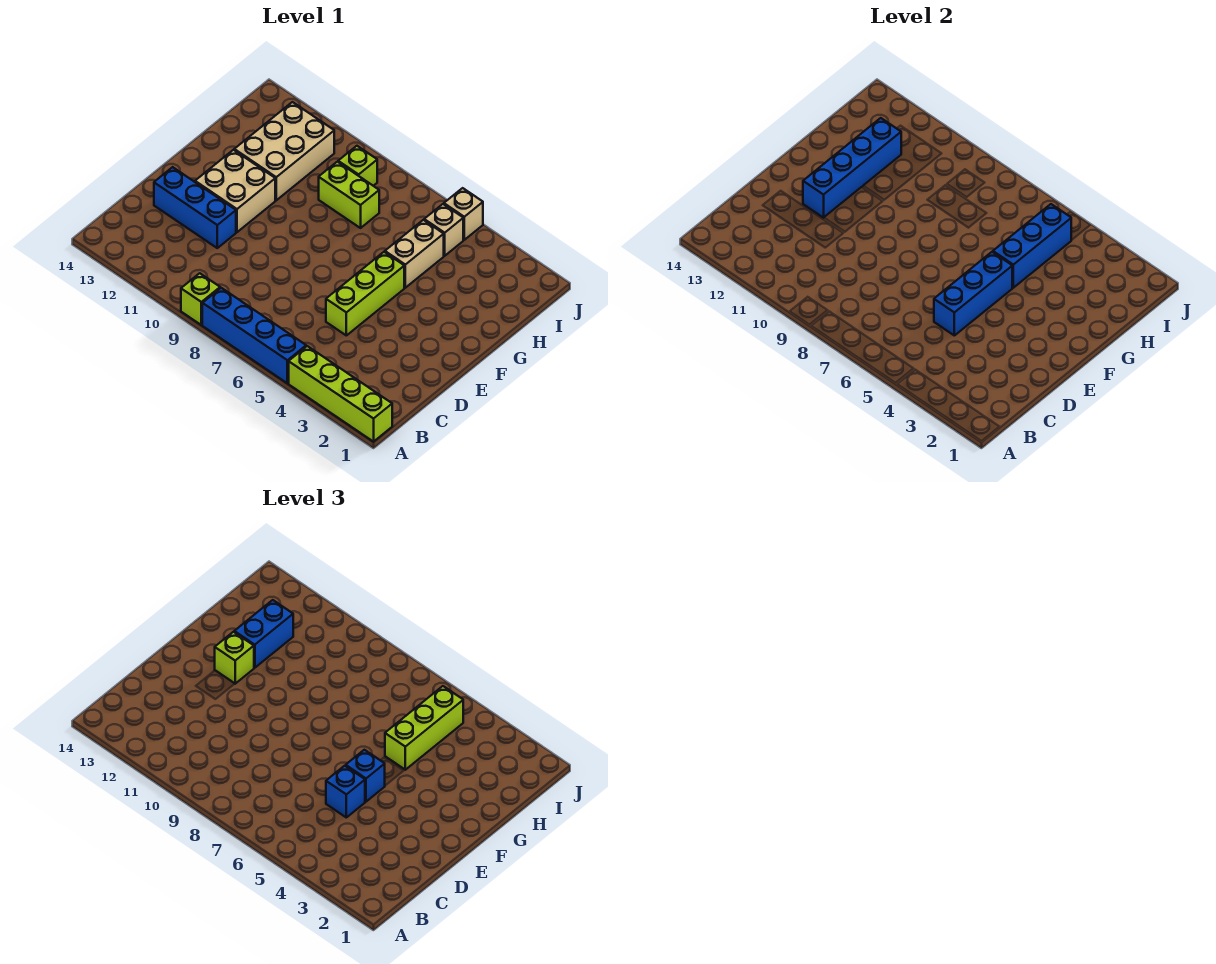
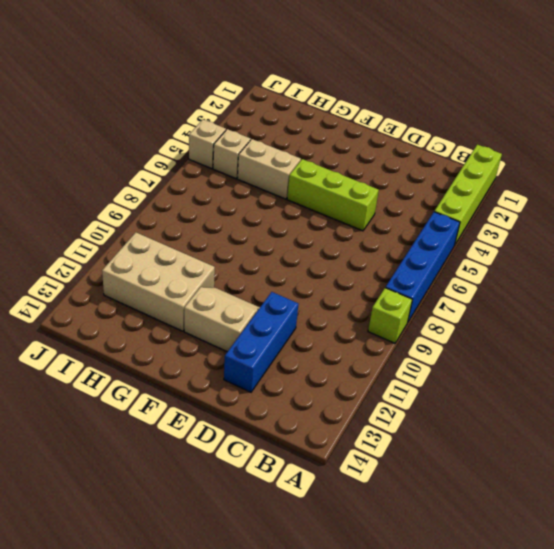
tan 2x2 slope [184,287,260,352] -> tan 2x2 brick [195,150,275,232]
none -> lime 1x2 brick [319,162,379,228]
none -> lime 1x1 brick [338,146,377,186]
none -> blue 1x3 brick [934,252,1012,335]

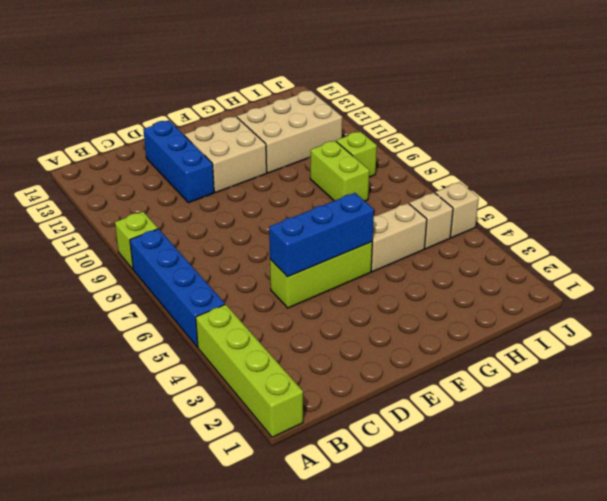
none -> blue 1x4 brick [803,118,901,218]
none -> blue 1x3 brick [993,204,1071,288]
none -> blue 1x1 brick [326,766,365,817]

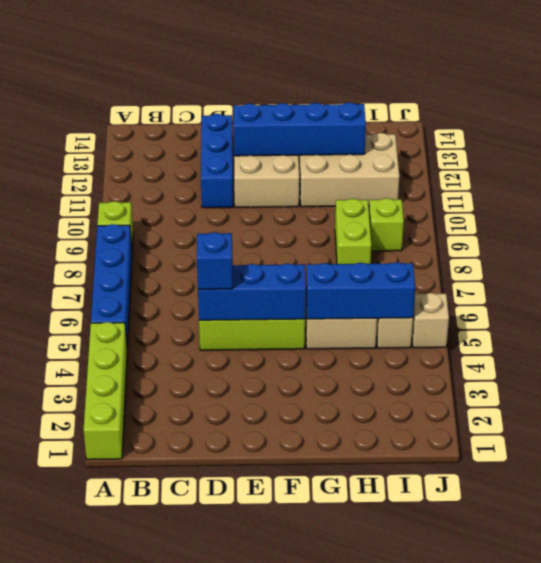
none -> blue 1x1 brick [346,750,385,802]
none -> lime 1x1 brick [215,632,254,684]
none -> lime 1x3 brick [385,686,463,770]

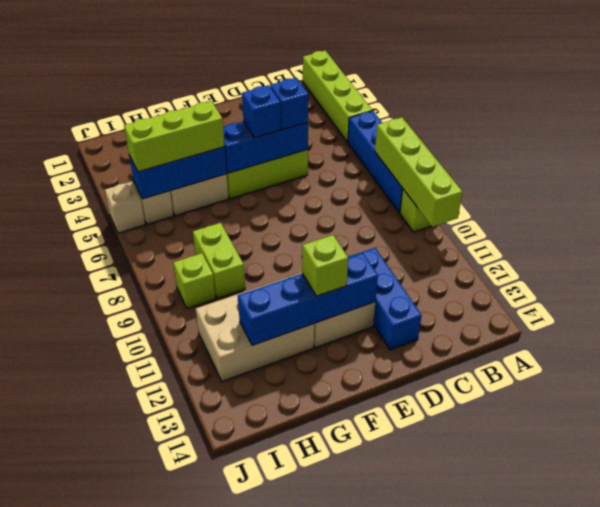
lime 1x4 brick [375,117,462,227] -> none
none -> blue 1x2 brick [234,600,293,668]

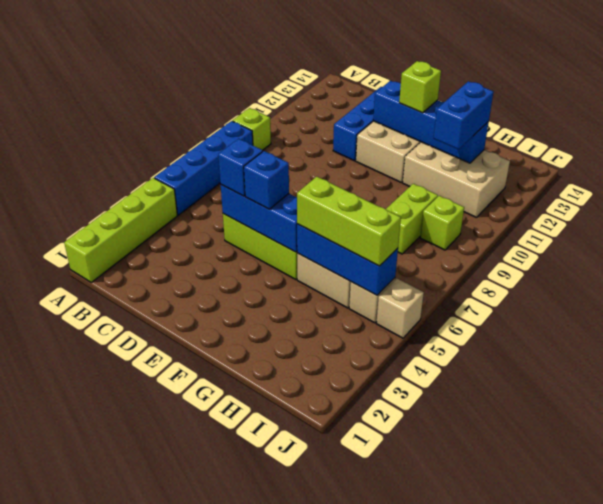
blue 1x2 brick [434,81,493,149] -> blue 1x2 brick turned to [234,600,293,668]

